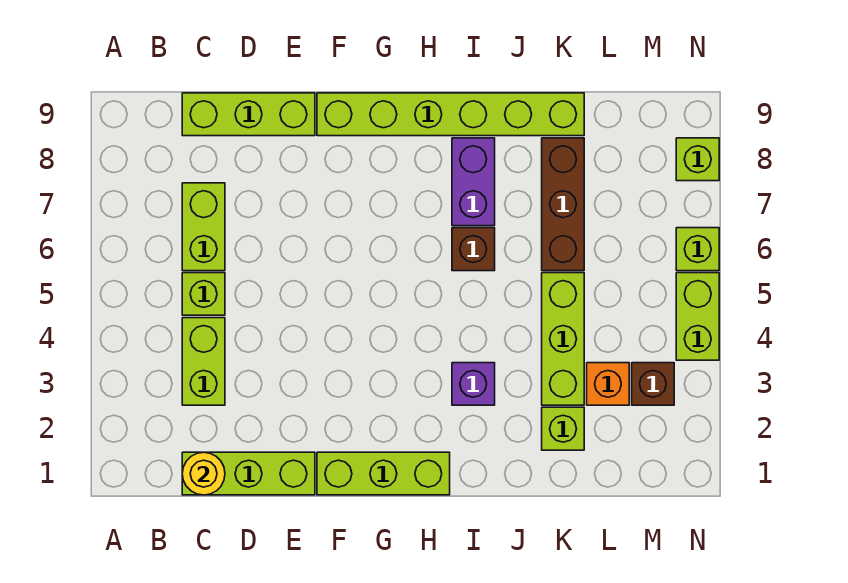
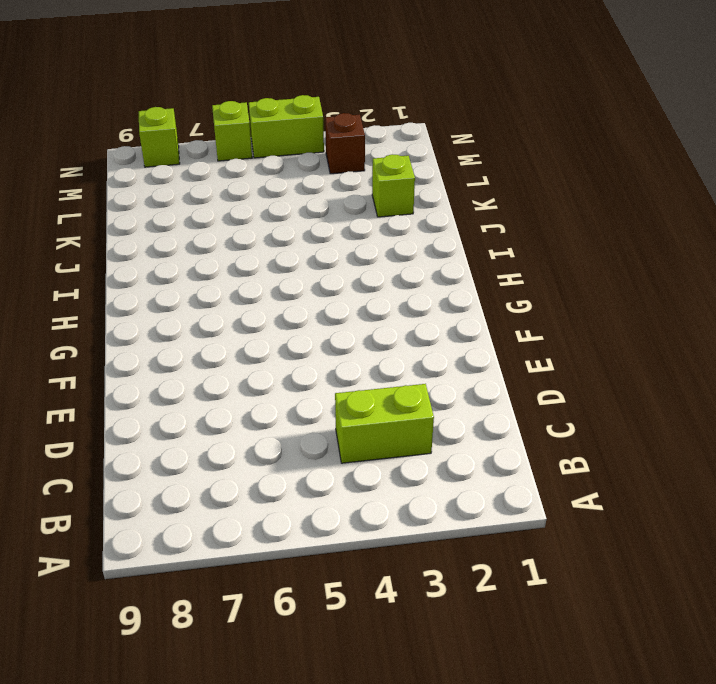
none -> lime 1x3 brick [182,452,315,495]
none -> lime 1x1 brick [182,273,225,315]
none -> lime 1x2 brick [182,183,225,271]

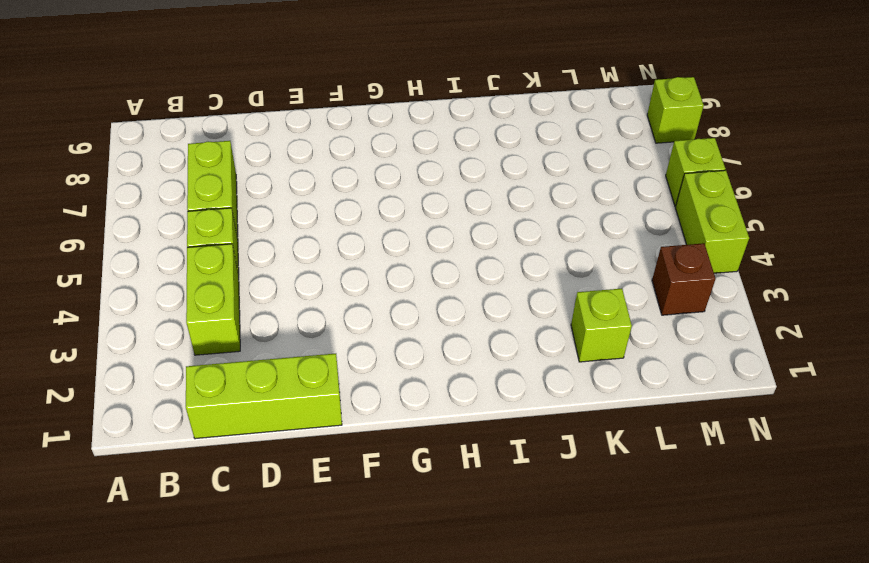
none -> lime 1x3 brick [182,93,315,136]
none -> lime 1x3 brick [317,452,450,495]
none -> lime 1x6 brick [317,93,584,136]

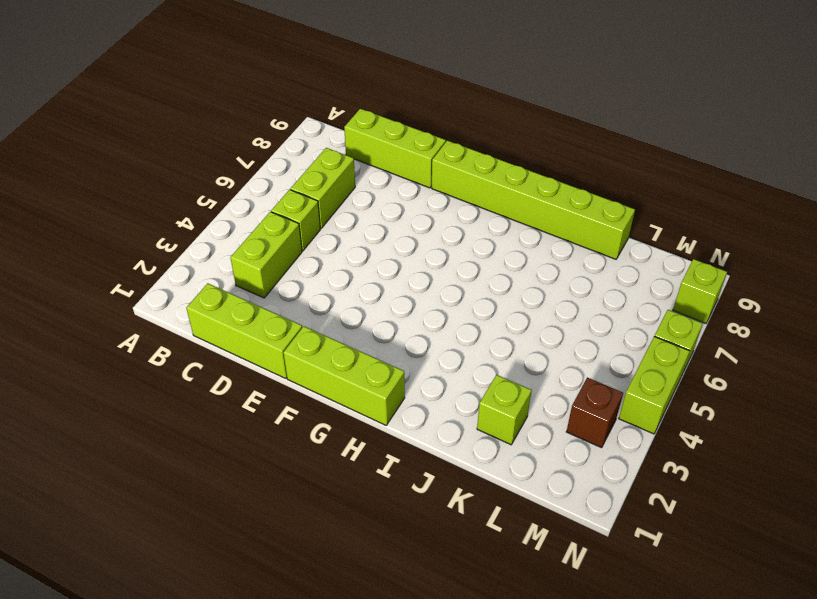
none -> purple 1x1 brick [452,363,495,405]
none -> brown 1x1 brick [452,228,495,271]
none -> purple 1x2 brick [452,138,495,226]

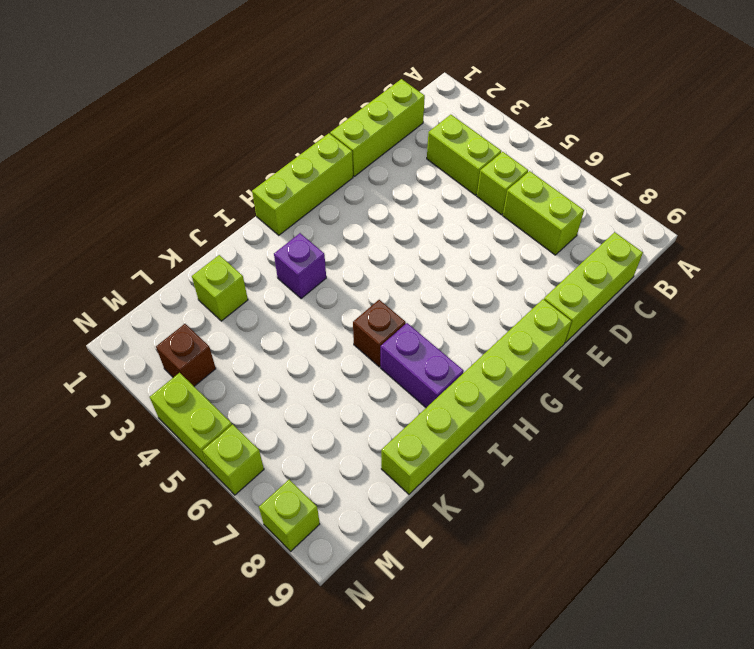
none -> lime 1x3 brick [542,273,584,405]
none -> brown 1x3 brick [542,138,584,271]
none -> orange 1x1 brick [587,363,629,405]

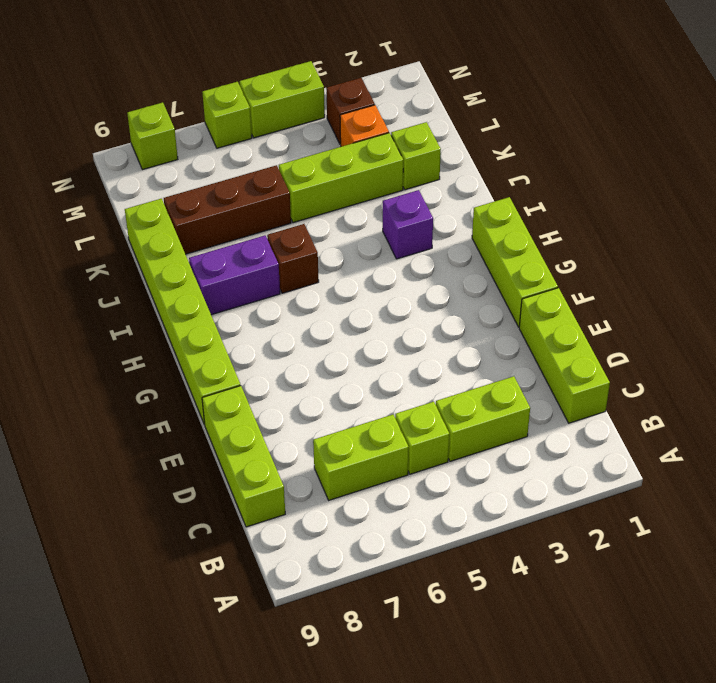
none -> yellow 1x1 round brick [182,452,225,495]

